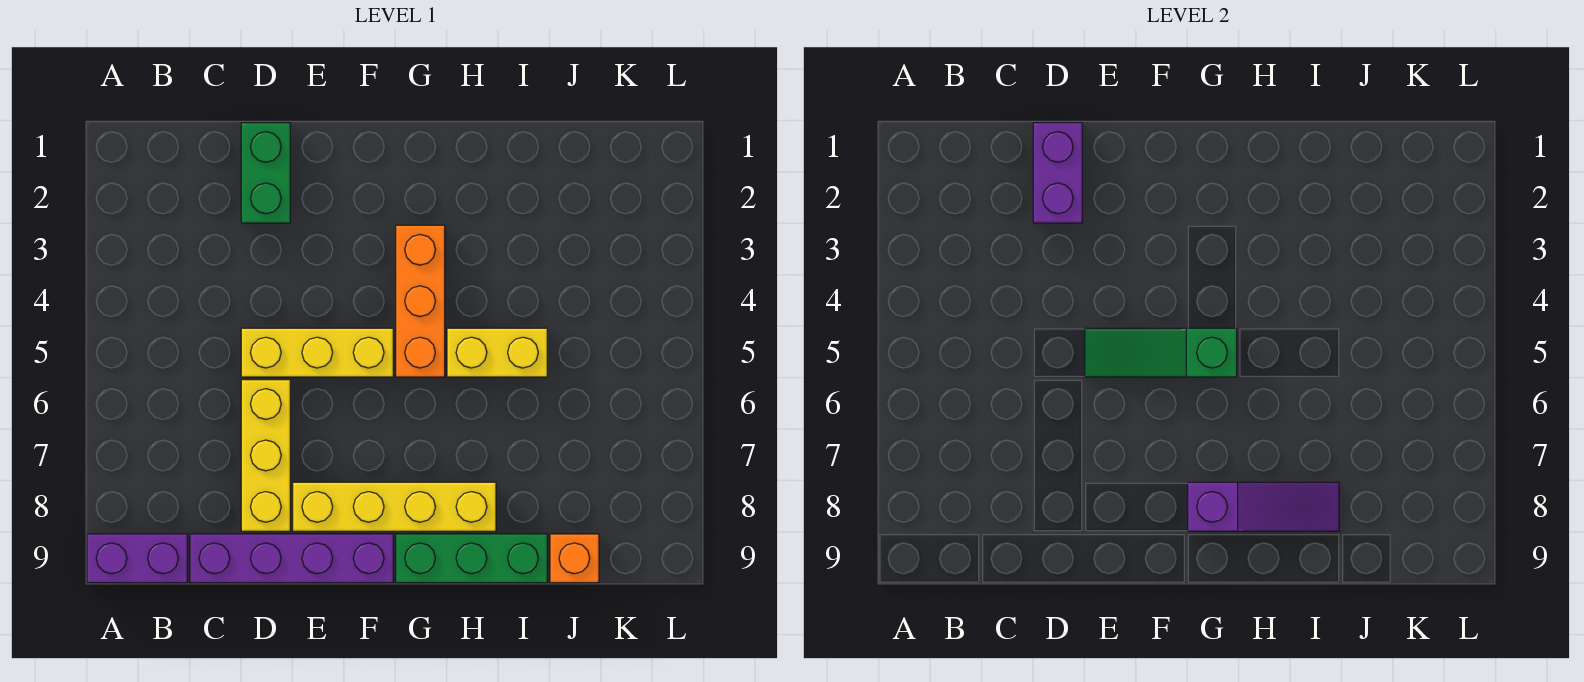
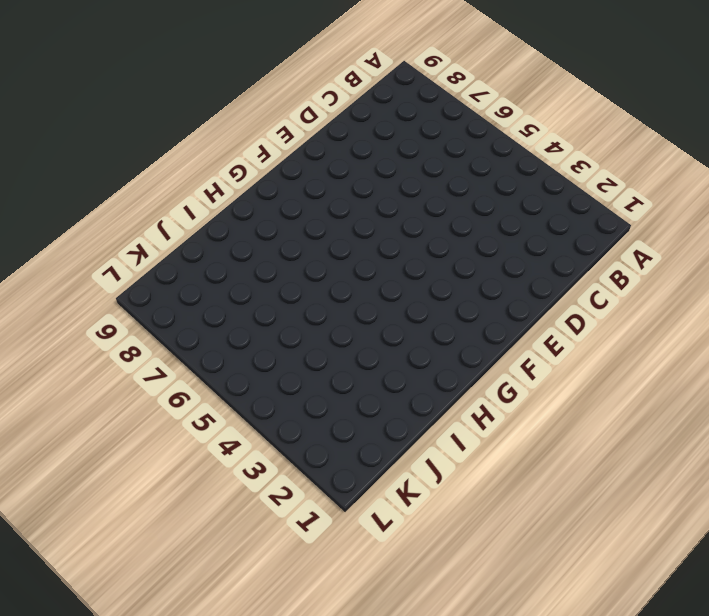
none -> purple 1x2 brick [87,534,187,583]
none -> purple 1x4 brick [190,534,393,583]
none -> green 1x2 brick [241,123,290,223]

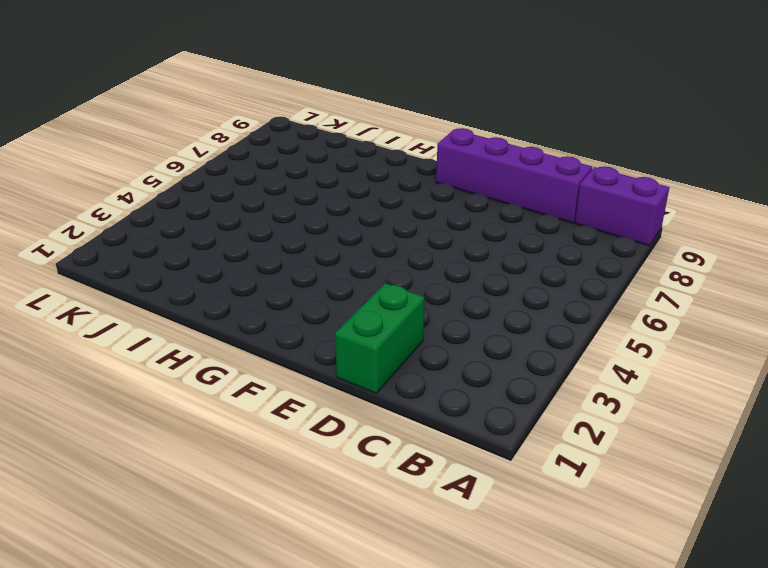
none -> yellow 1x3 brick [241,328,393,377]
none -> yellow 1x3 brick [241,380,290,531]
none -> yellow 1x4 brick [293,482,496,531]

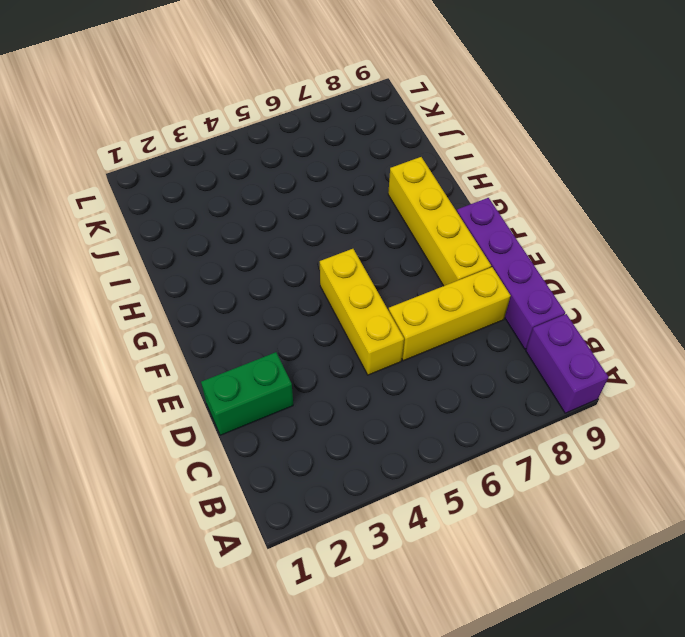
none -> orange 1x3 brick [396,225,445,377]
none -> green 1x3 brick [396,534,547,583]
none -> yellow 1x2 brick [447,328,547,377]

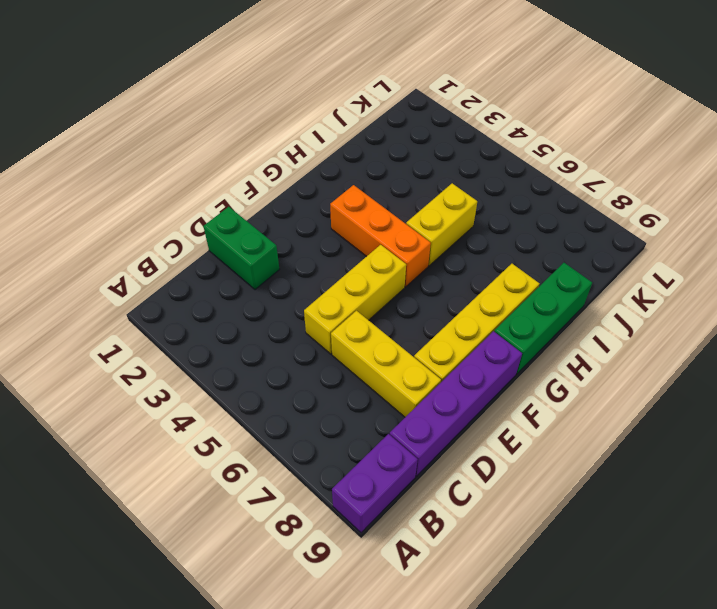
none -> orange 1x1 brick [550,534,599,583]
none -> purple 1x2 brick [1033,123,1082,223]
none -> green 1x3 slope [1085,328,1237,377]

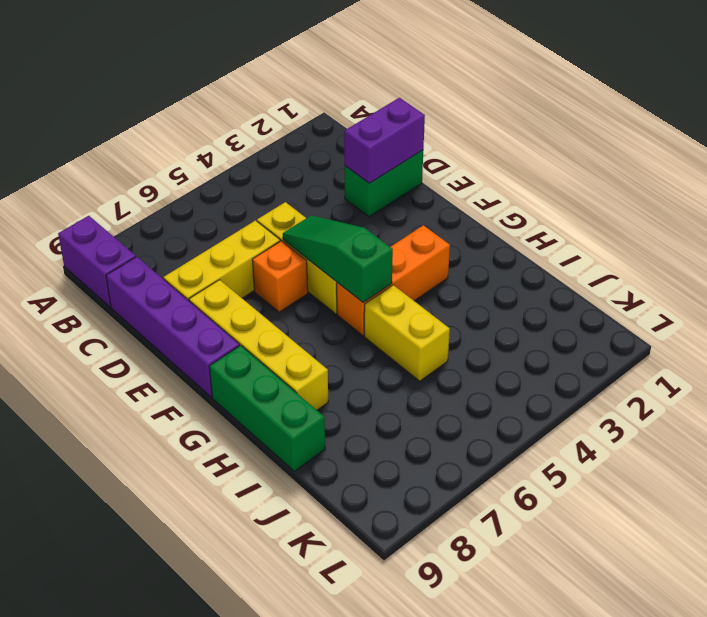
orange 1x1 brick [252,241,308,312] -> orange 1x1 brick moved to [550,534,599,583]
none -> purple 1x3 slope [1188,482,1339,531]

